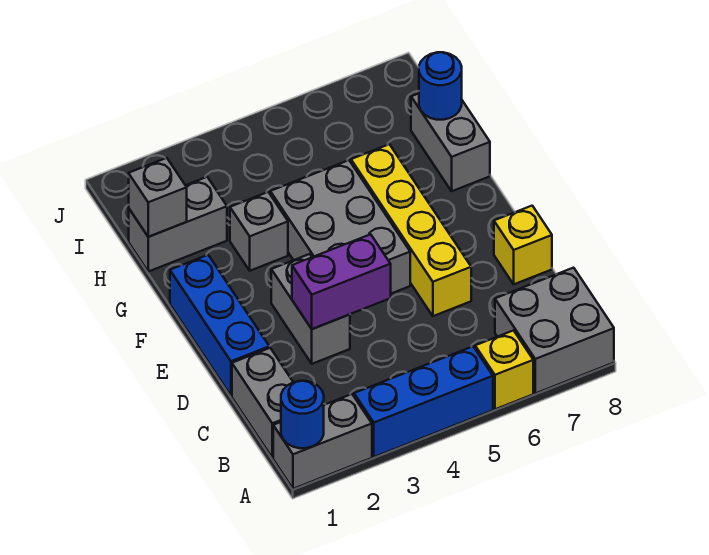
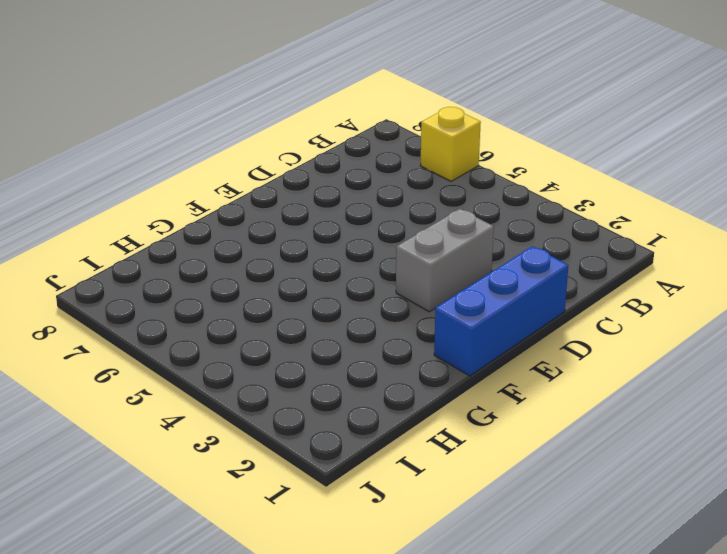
none -> grey 1x2 brick [273,394,372,489]
none -> blue 1x3 brick [354,347,493,457]
none -> grey 2x2 brick [495,268,614,393]

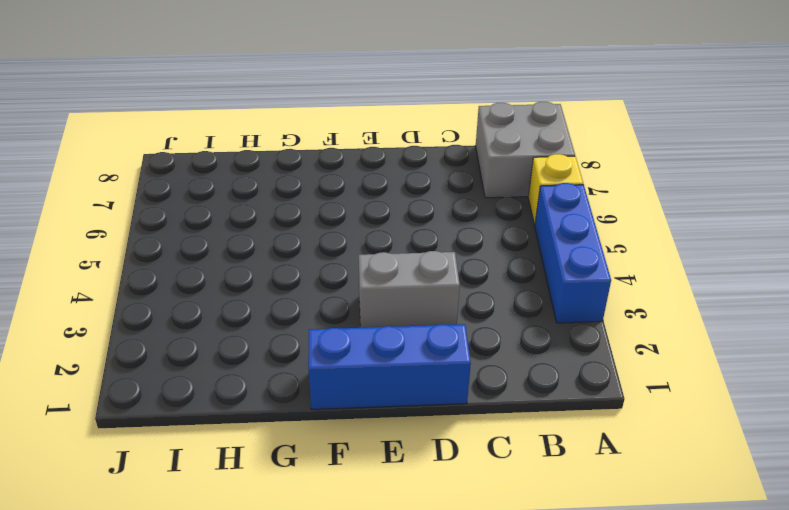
none -> grey 1x2 brick [273,394,372,489]
none -> grey 1x2 brick [232,348,293,458]
none -> yellow 1x4 brick [351,144,471,316]

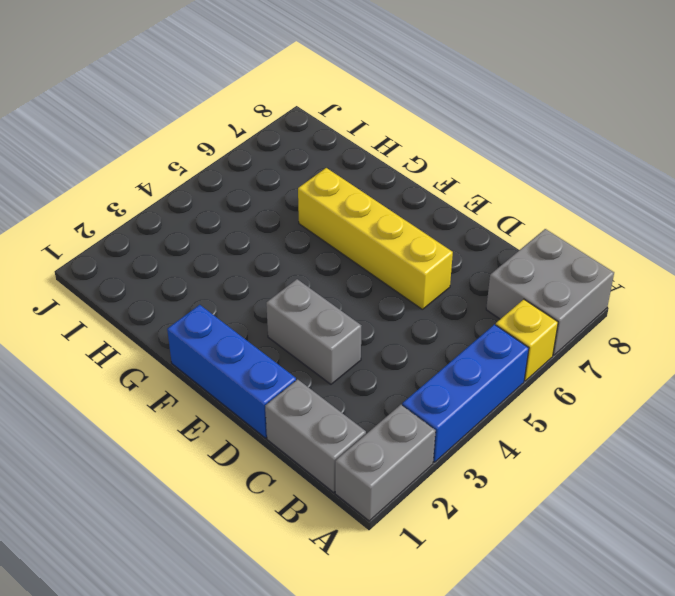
none -> yellow 1x1 brick [494,206,552,284]
none -> grey 2x3 brick [270,160,410,293]
none -> grey 1x1 brick [230,192,288,271]

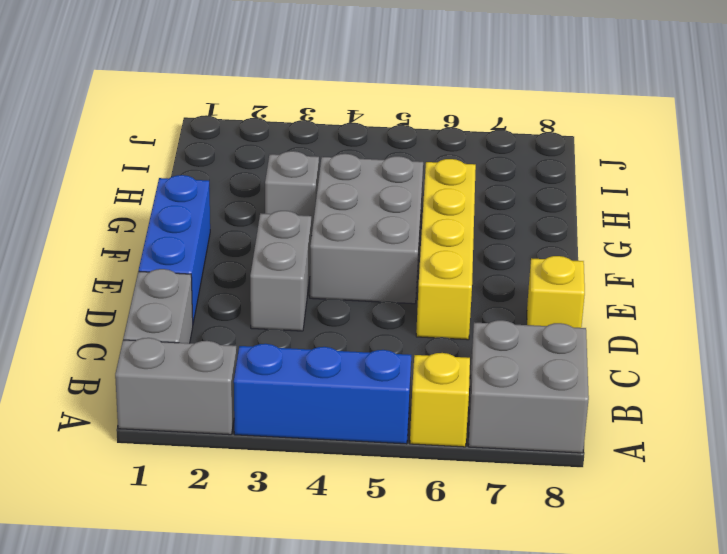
none -> grey 1x2 brick [411,94,490,191]
none -> grey 1x2 brick [129,177,227,272]
none -> blue 1x1 round brick [281,381,324,448]

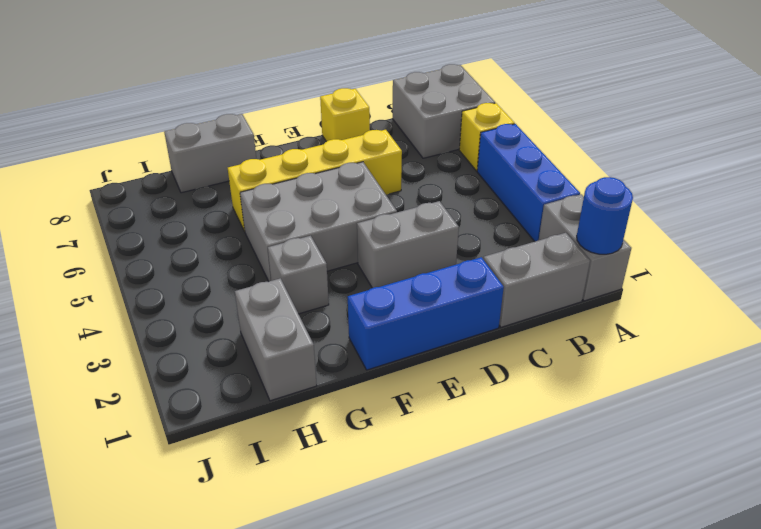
none -> purple 1x2 brick [292,234,391,329]
none -> grey 1x1 brick [129,158,187,237]
none -> blue 1x1 round brick [419,52,462,120]

